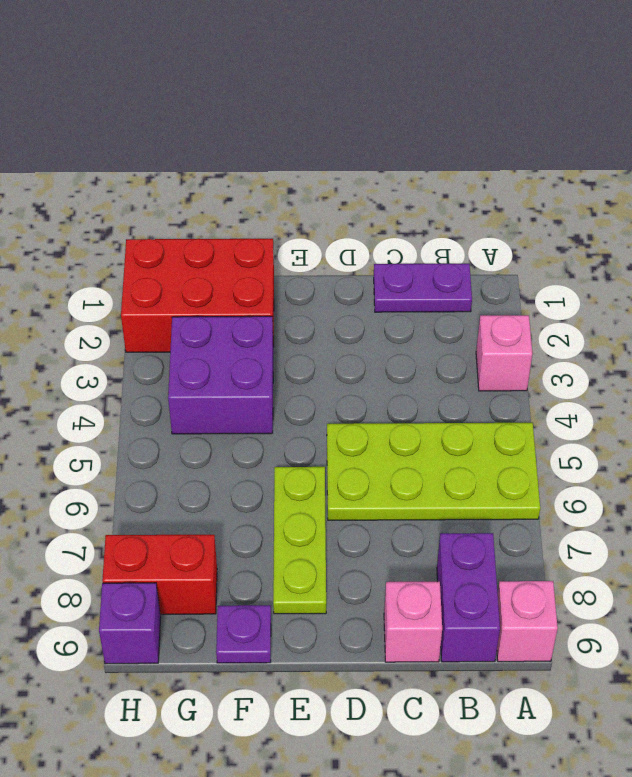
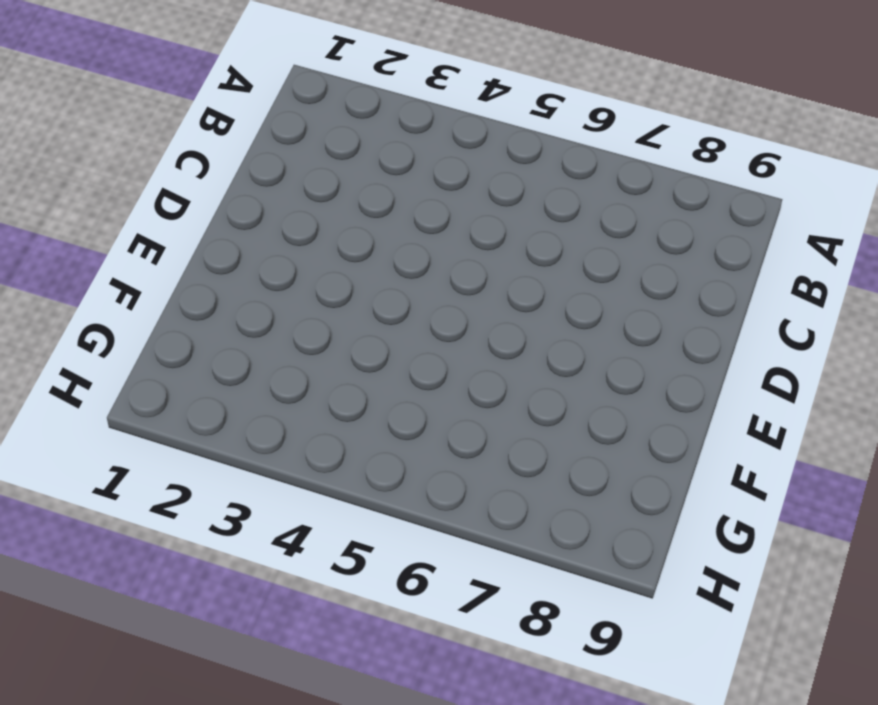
none -> pink 1x1 brick [476,315,532,391]
none -> lime 2x4 plate [327,423,540,520]
none -> pink 1x1 brick [497,581,558,662]

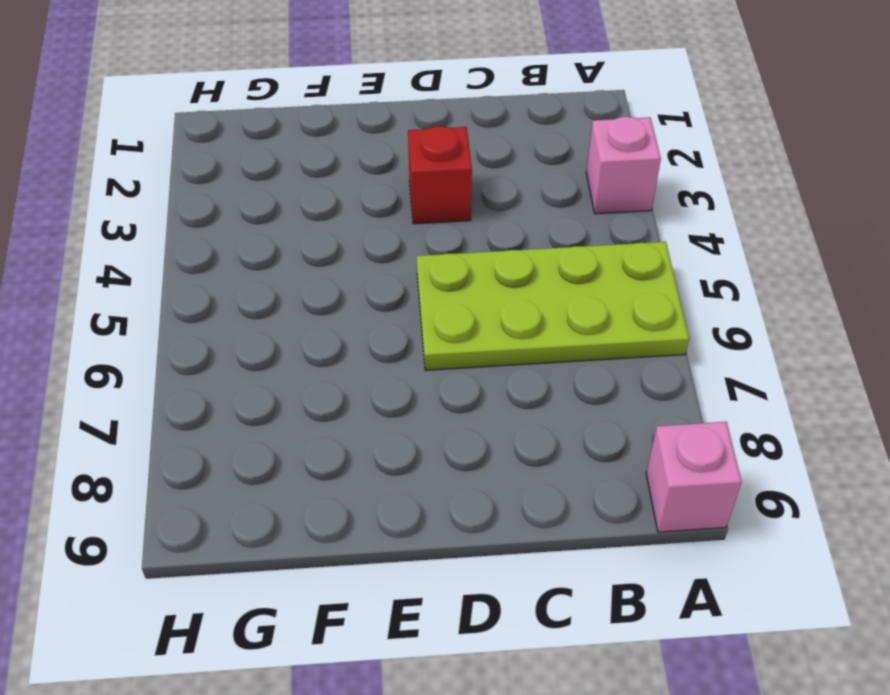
red 1x1 brick [408,126,472,224] -> none
none -> purple 1x2 plate [374,264,472,312]
none -> purple 1x2 brick [437,533,500,662]
none -> pink 1x1 brick [384,582,442,662]

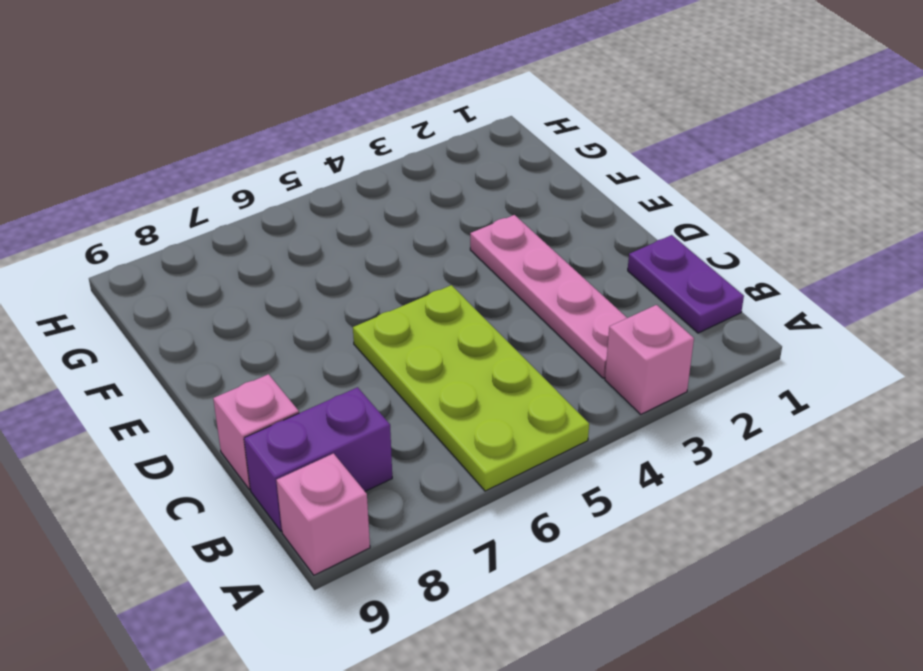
pink 1x4 plate [470,215,627,378] -> none
none -> lime 1x3 plate [273,467,326,614]
none -> red 2x3 brick [121,239,274,352]
none -> purple 2x2 brick [168,316,273,434]

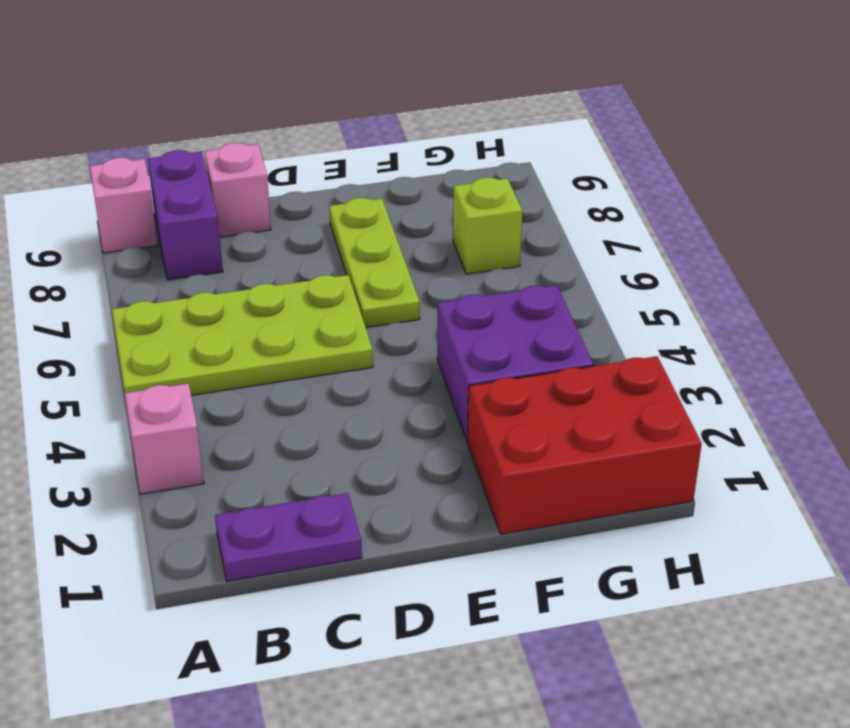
lime 1x1 brick [453,177,522,274] -> none
none -> purple 1x1 plate [216,605,271,663]
none -> red 1x2 brick [102,535,217,614]
none -> purple 1x1 brick [99,583,161,664]

